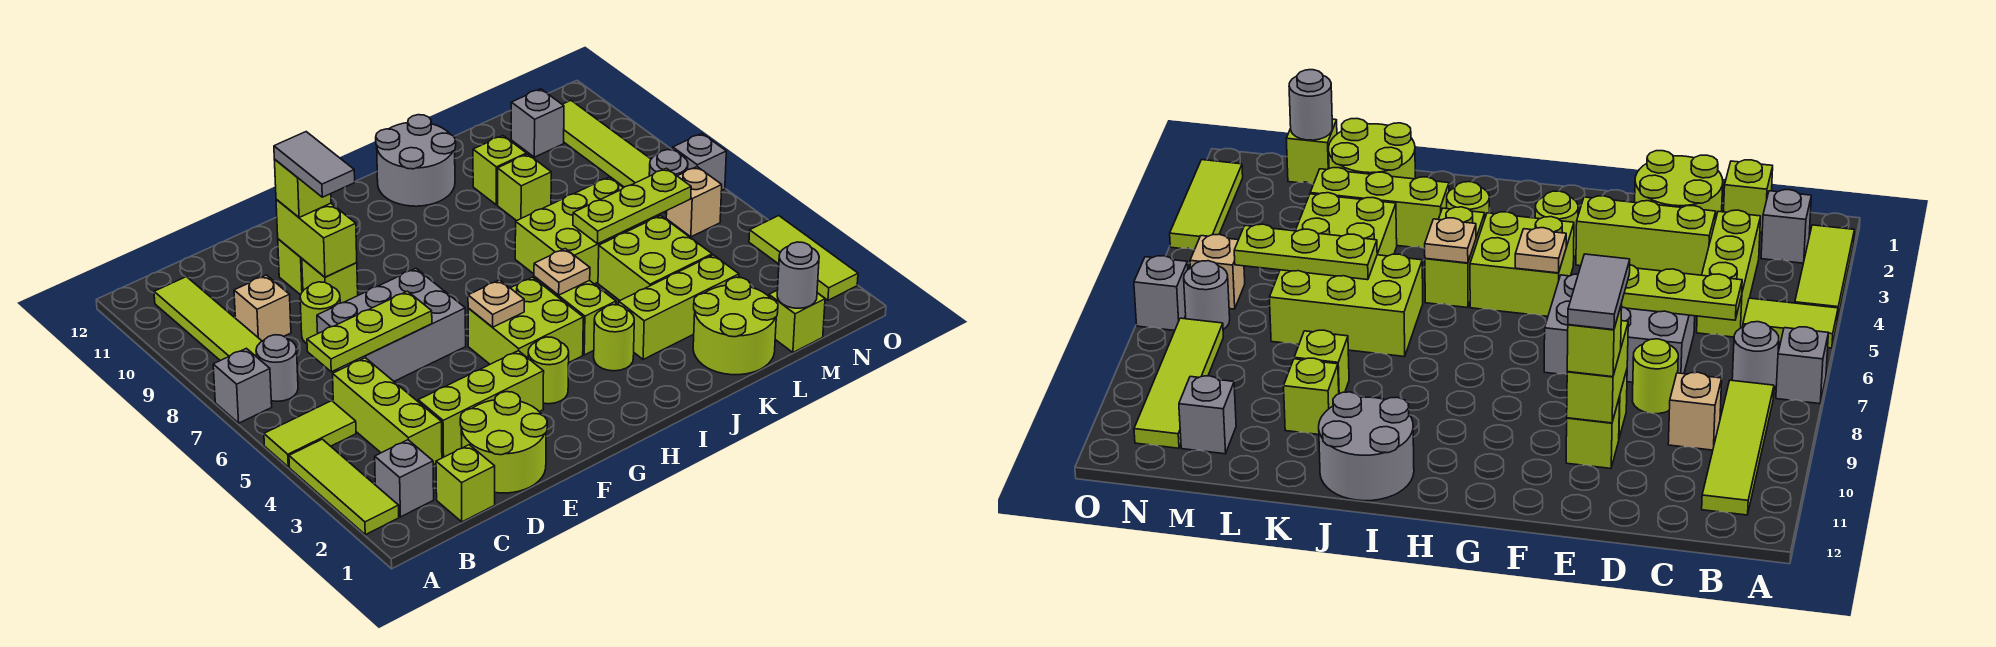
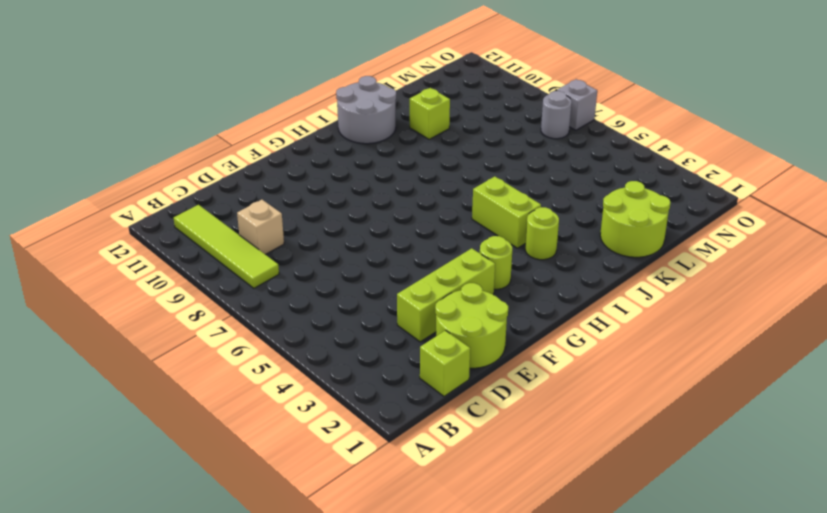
none -> lime 1x3 tile [289,439,399,535]
none -> lime 1x2 tile [264,401,356,467]
none -> grey 1x1 brick [213,348,272,423]
none -> grey 1x1 brick [375,440,434,517]

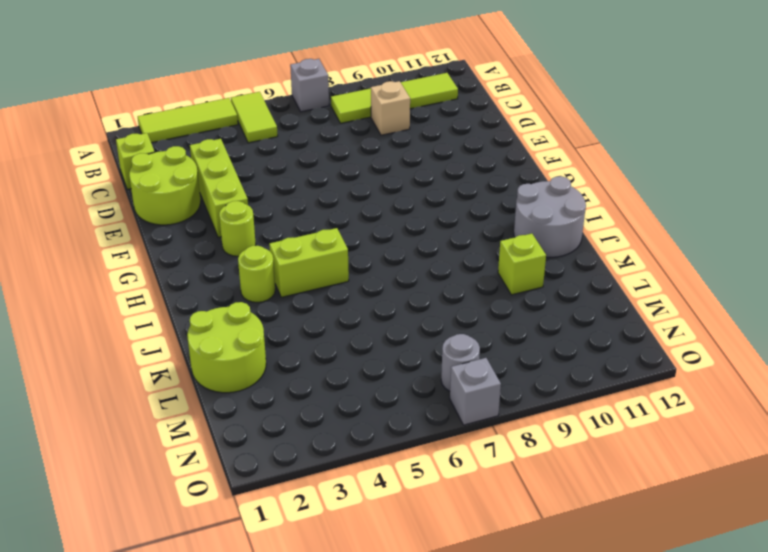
none -> grey 1x1 brick [375,440,434,517]
none -> grey 1x1 round brick [256,335,298,401]
none -> lime 1x3 brick [333,358,442,465]
none -> grey 2x3 brick [317,268,466,381]

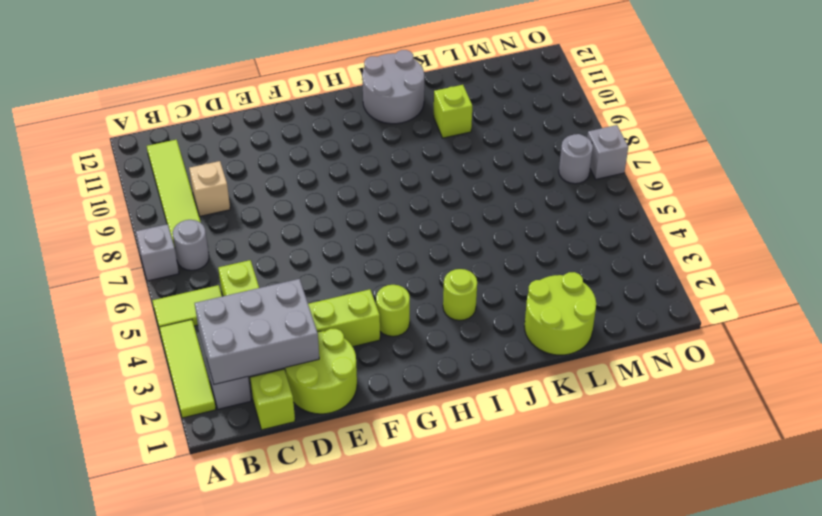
grey 2x3 brick [195,279,319,385] -> grey 2x3 brick moved to [317,268,466,381]
none -> lime 1x1 round brick [300,282,340,344]
none -> lime 1x1 brick [302,259,358,303]
none -> lime 1x1 brick [278,239,303,295]
none -> lime 2x2 brick [468,277,583,364]

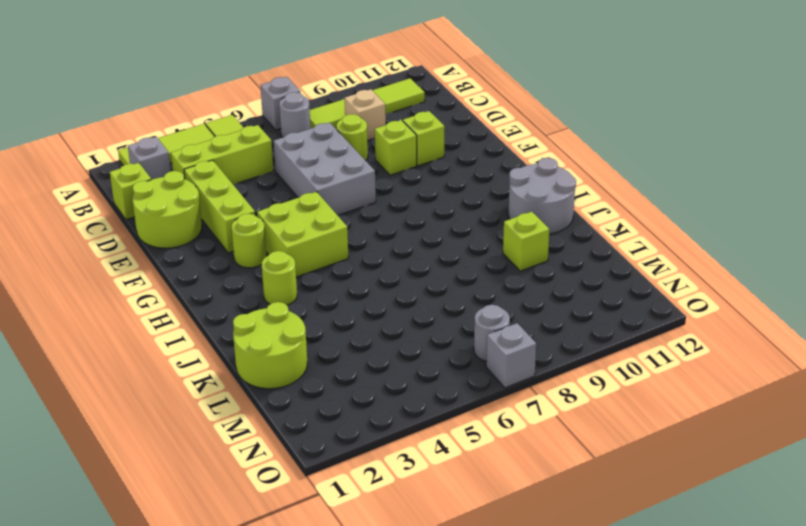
none -> lime 1x2 brick [534,277,616,355]
none -> lime 1x3 brick [619,255,739,360]
none -> lime 2x3 brick [515,177,659,284]
none -> lime 2x2 brick [598,216,712,300]

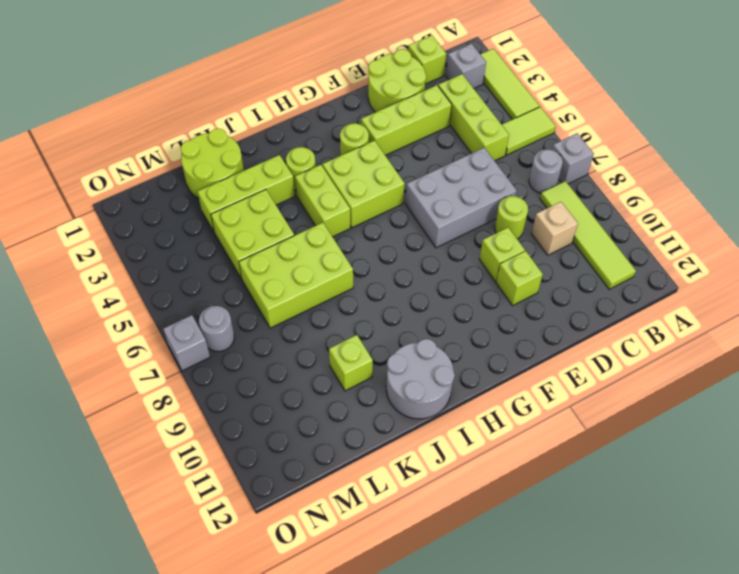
none -> lime 1x1 brick [498,154,551,221]
none -> lime 1x1 brick [769,291,825,352]
none -> grey 1x1 brick [511,89,564,157]
none -> tan 1x1 brick [666,167,722,237]

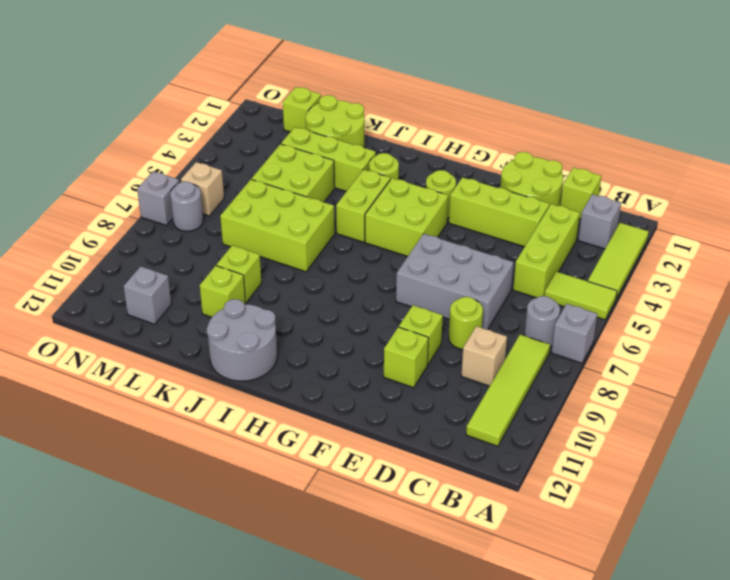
none -> lime 1x4 tile [562,101,651,187]
none -> lime 1x3 tile [749,216,858,300]
none -> lime 1x3 plate [307,291,432,372]
none -> lime 1x2 brick [276,200,357,277]

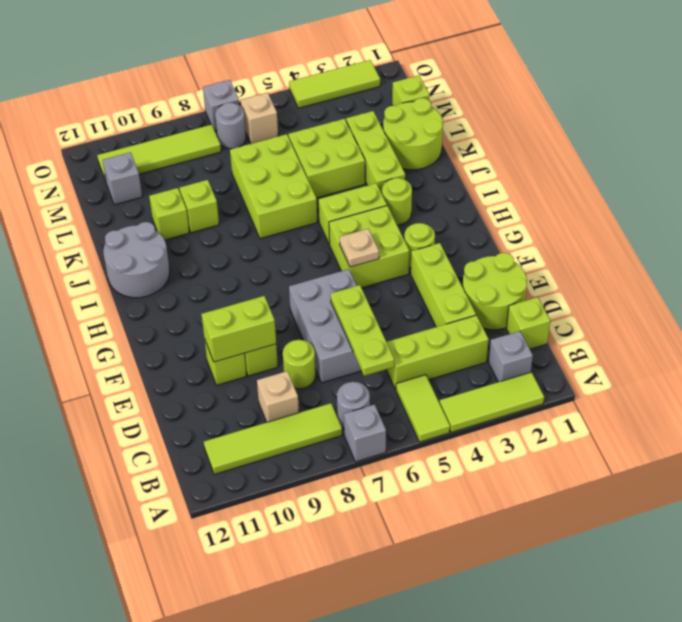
none -> tan 1x1 plate [534,249,590,295]
none -> lime 1x3 plate [573,168,691,244]
none -> grey 1x1 round brick [777,242,819,308]
none -> lime 1x1 brick [275,160,331,218]

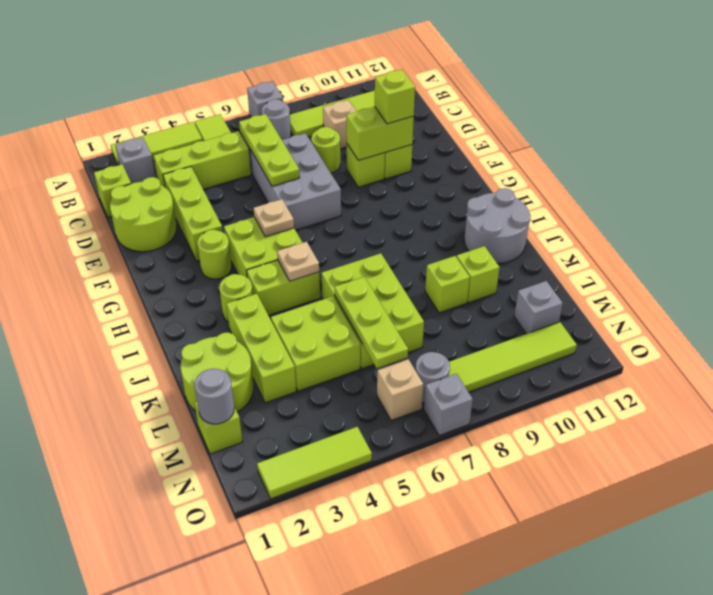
none -> grey 1x2 tile [274,132,355,197]

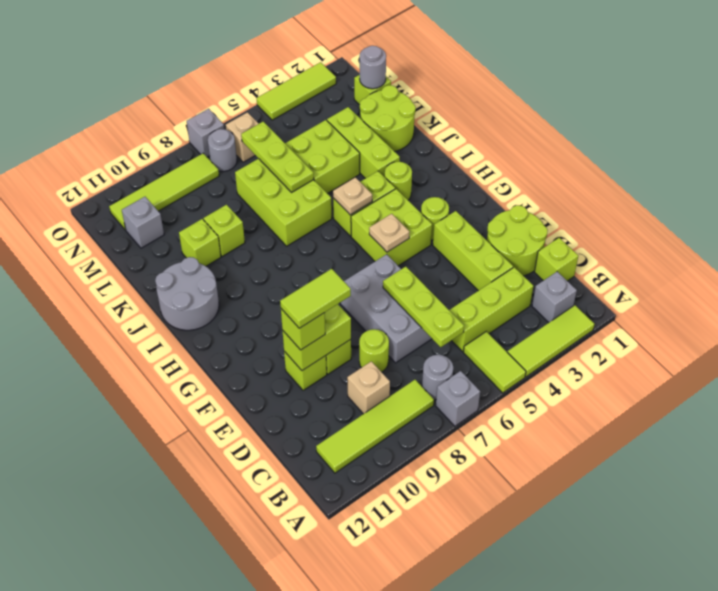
lime 1x2 tile [280,269,351,328] -> grey 1x2 tile [274,132,355,197]

